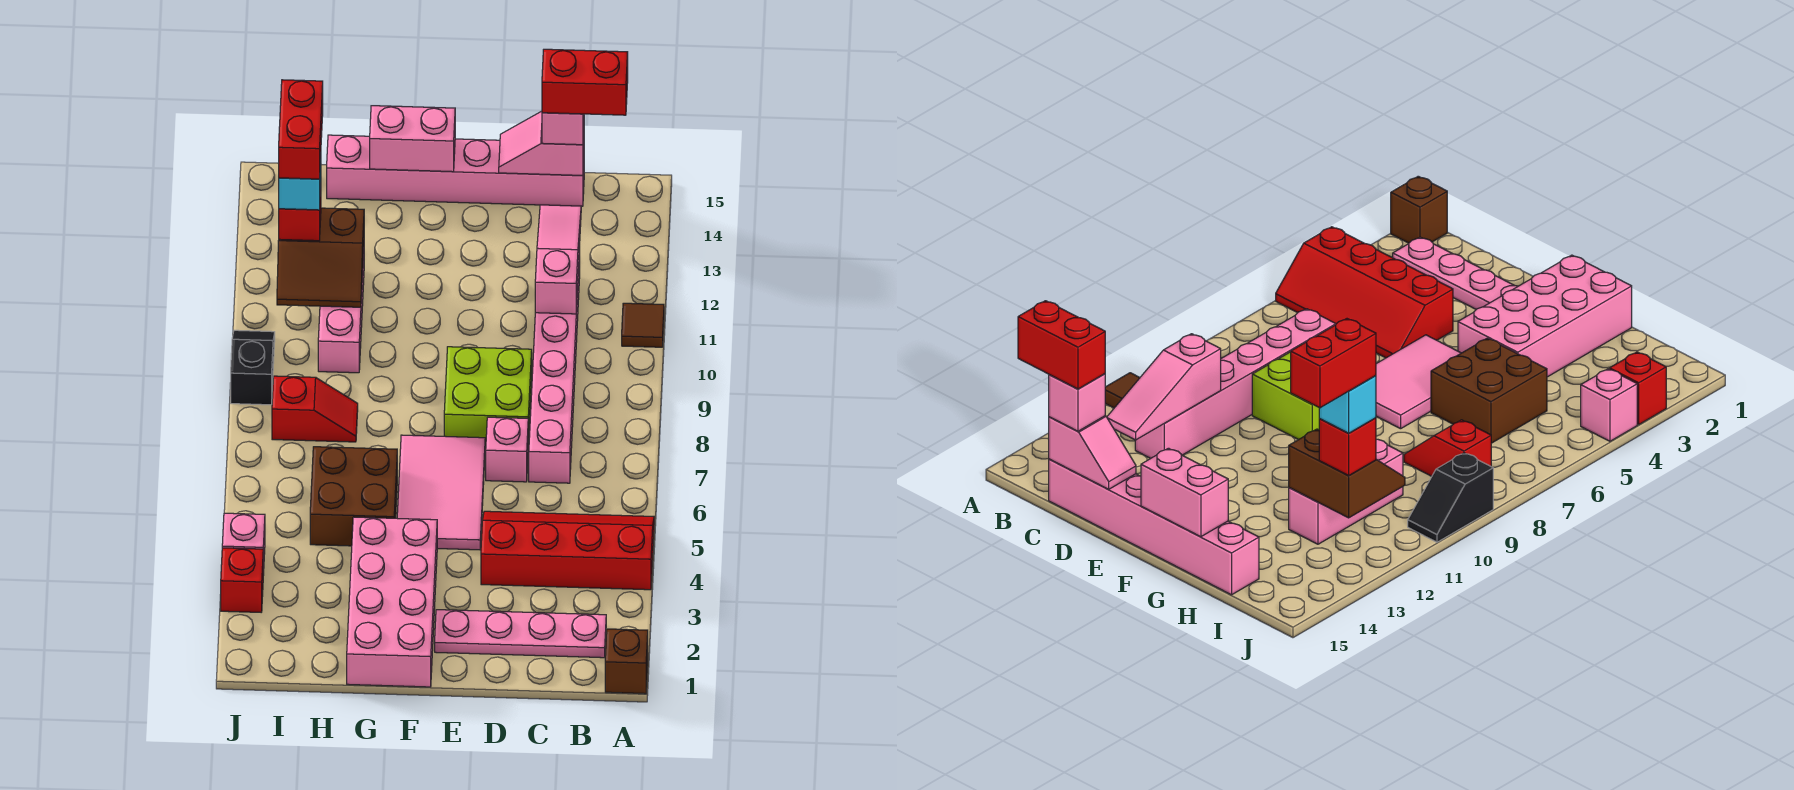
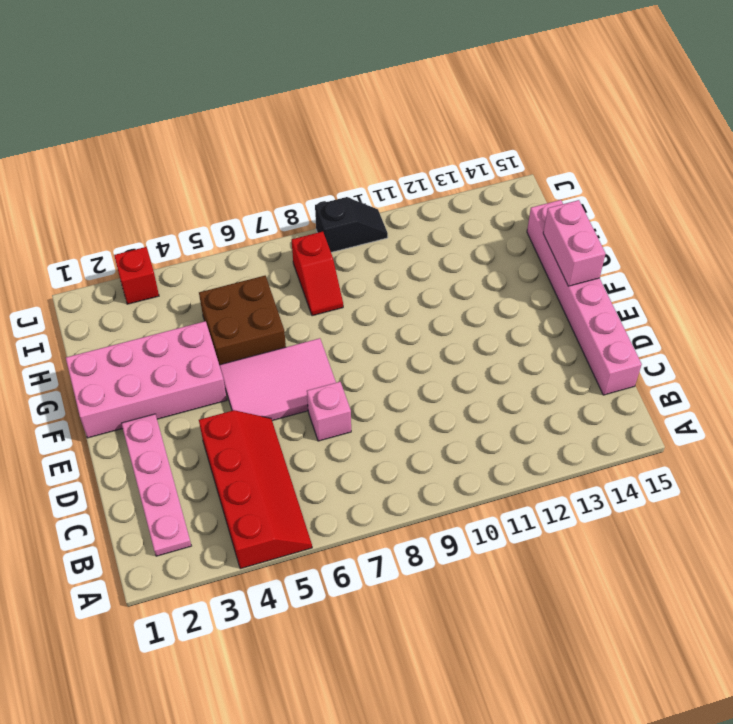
none -> brown 1x1 brick [605,629,648,694]
none -> brown 1x1 tile [622,303,664,347]
none -> pink 1x6 brick [529,248,580,483]

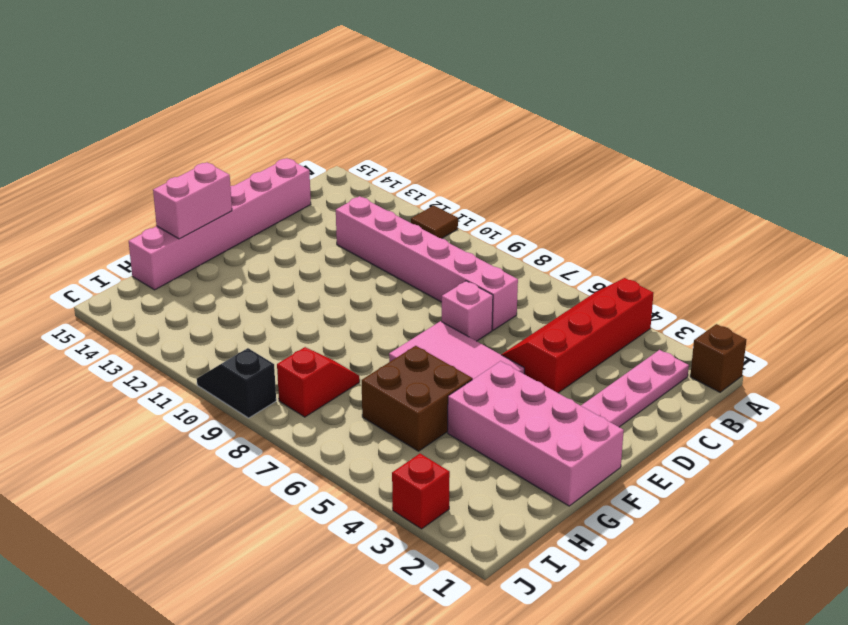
none -> lime 2x2 brick [444,347,532,446]
none -> pink 1x3 brick [318,254,364,373]
none -> pink 1x1 brick [222,513,265,575]

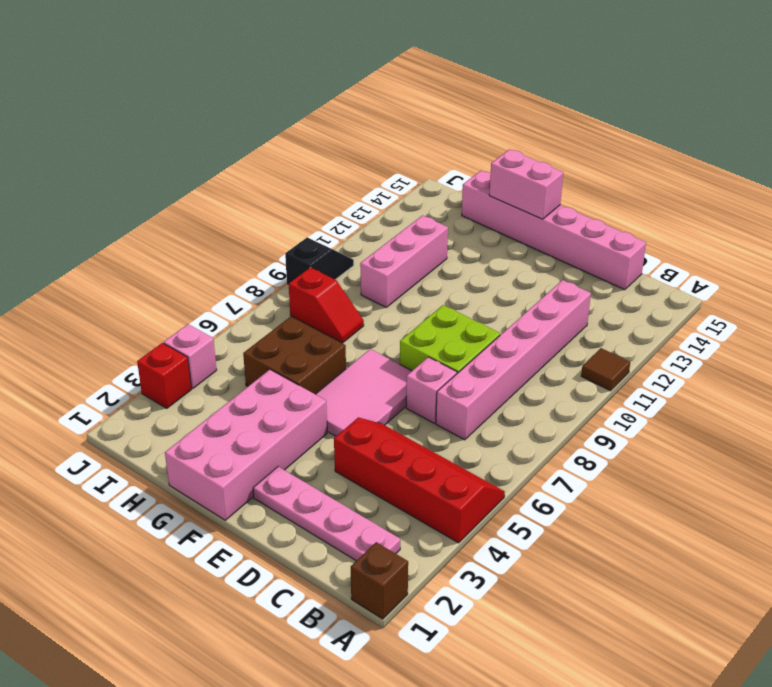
none -> pink 1x3 slope [535,205,581,314]
none -> pink 1x2 slope [499,111,584,176]
none -> brown 2x2 slope [277,208,364,307]

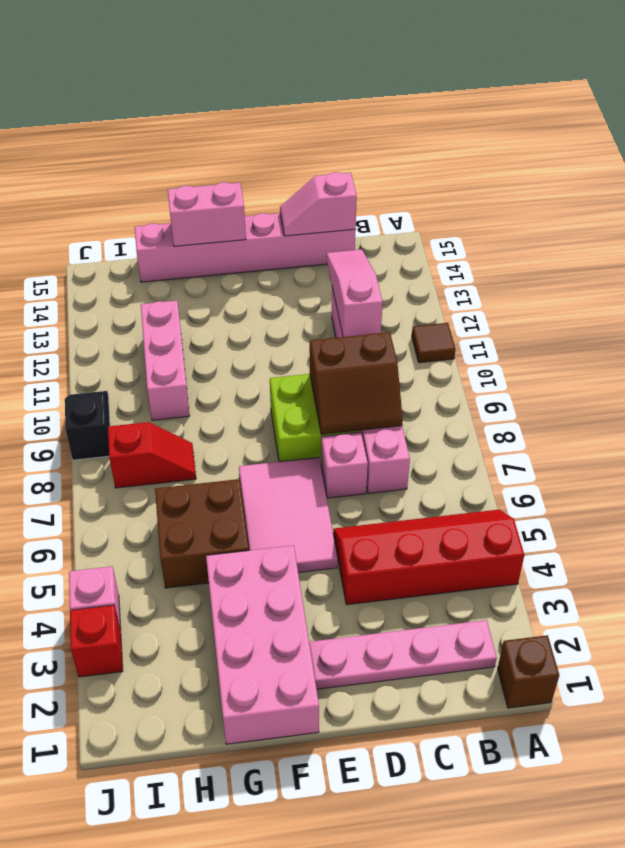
brown 2x2 slope [310,332,403,434] -> brown 2x2 slope moved to [277,208,364,307]
none -> pink 1x1 brick [542,113,584,145]
none -> red 1x1 brick [279,189,321,241]
none -> red 1x2 brick [542,49,628,115]

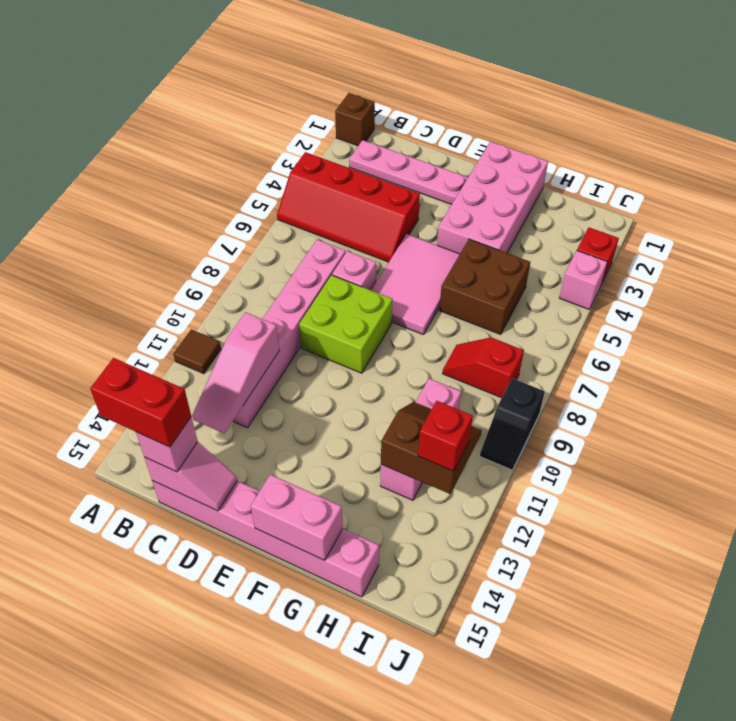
none -> cyan 1x1 brick [279,159,321,210]
none -> red 1x2 brick [279,80,323,179]

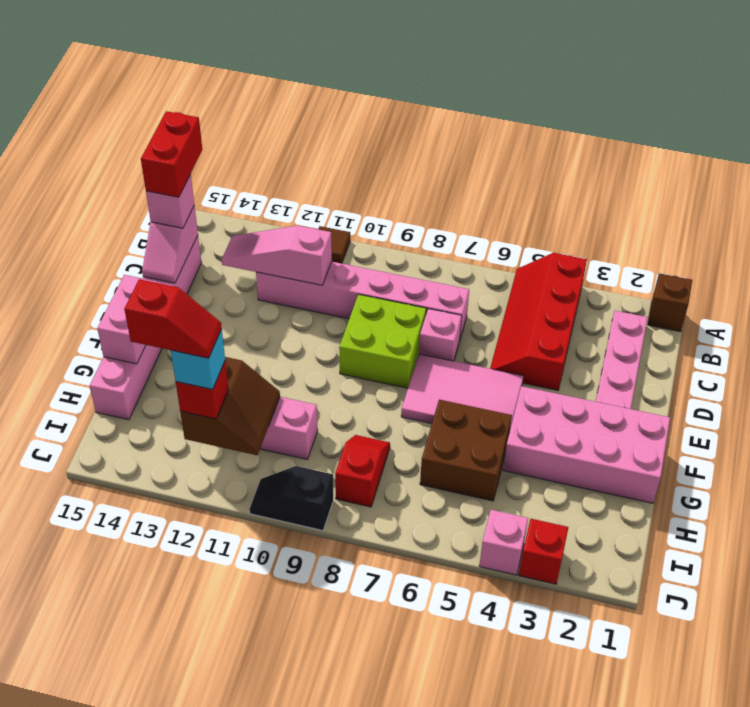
red 1x2 slope [124,279,222,358] -> red 1x2 brick [279,80,323,179]

